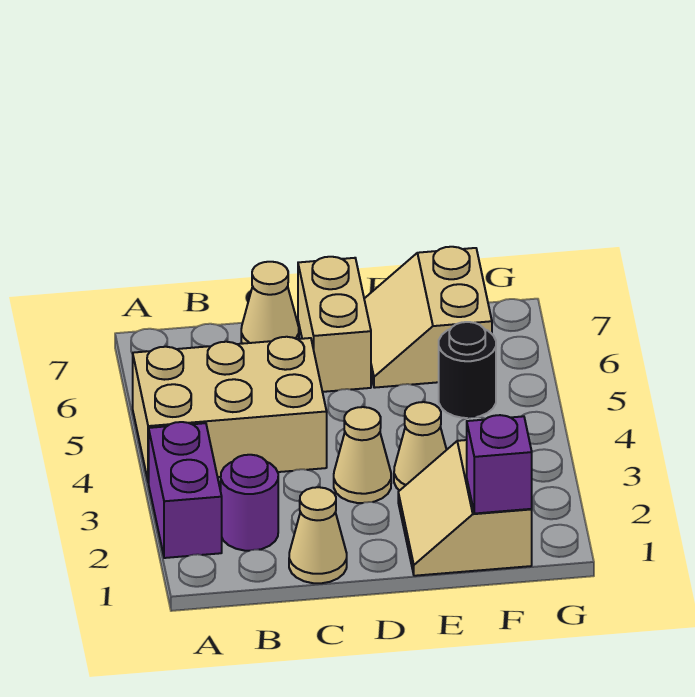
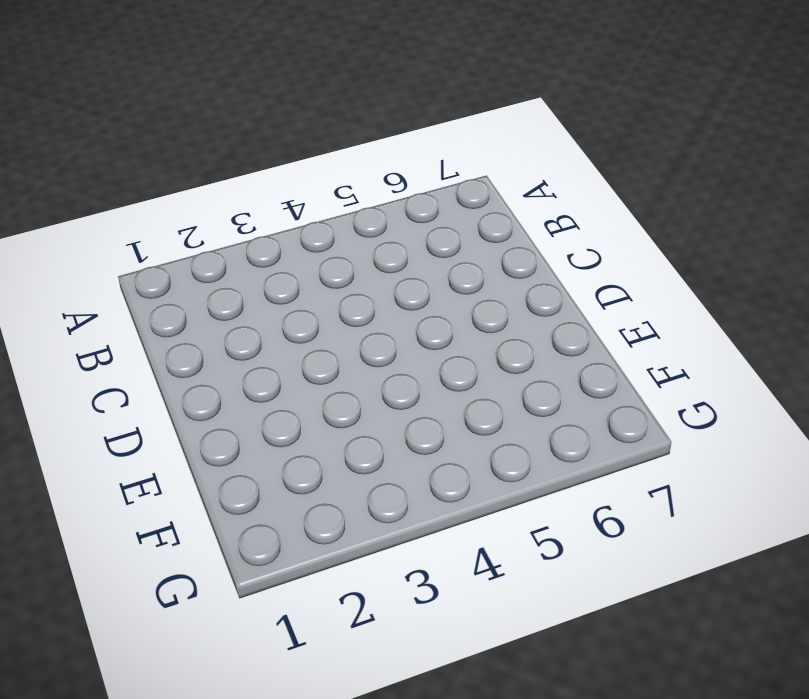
none -> purple 1x2 brick [149,422,222,558]
none -> tan 2x3 brick [133,337,327,483]
none -> purple 1x1 round brick [221,455,278,551]

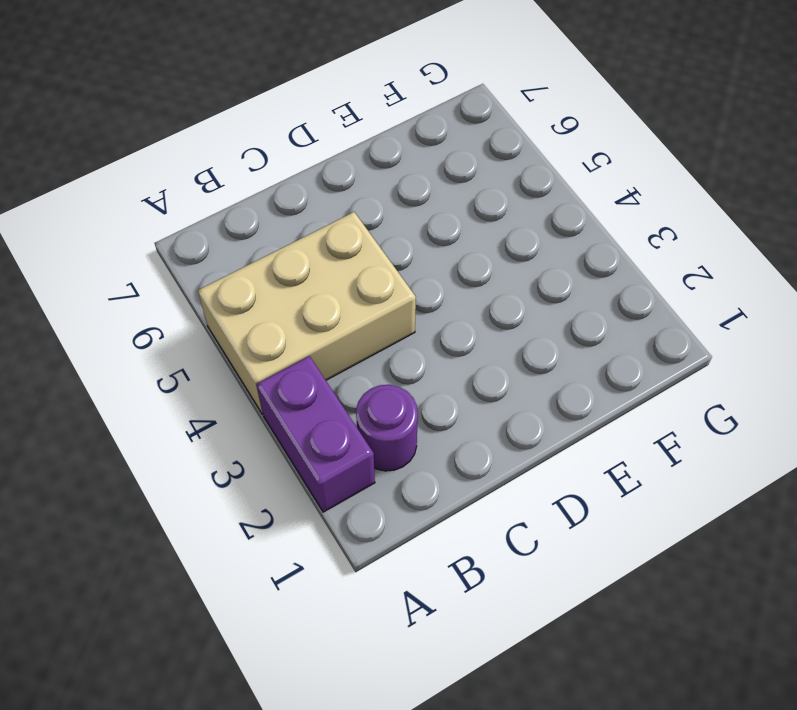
none -> tan 1x1 cone [289,487,347,583]
none -> tan 1x1 cone [241,262,299,344]
none -> tan 1x1 cone [334,407,391,503]

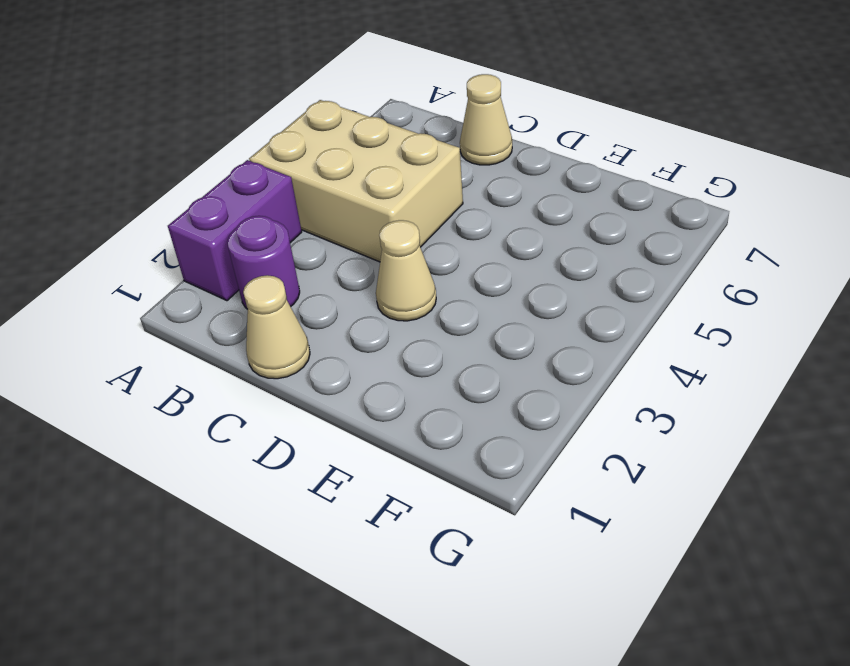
none -> tan 1x2 brick [298,257,371,392]
none -> tan 2x2 slope [398,440,532,576]
none -> tan 1x1 cone [394,402,447,491]

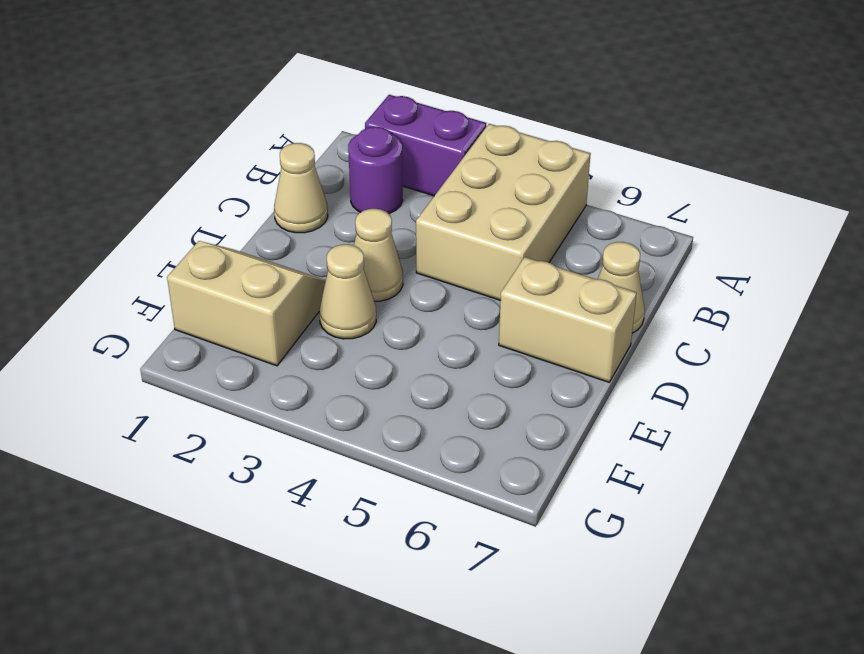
none -> tan 2x2 slope [364,247,492,388]
none -> black 1x1 round brick [439,322,496,418]
none -> purple 1x1 brick [467,415,532,513]

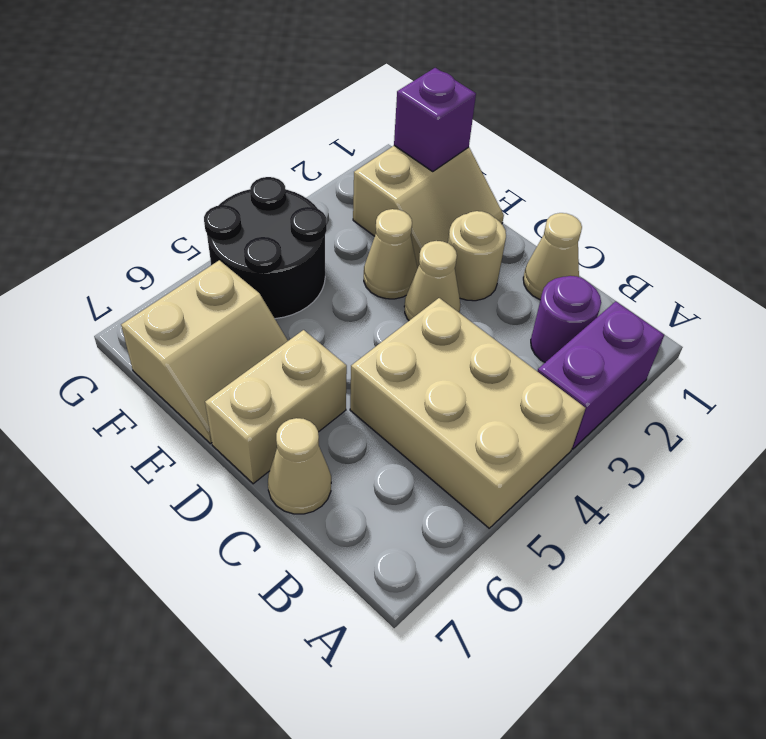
tan 1x1 round brick [448,211,506,301] -> none
black 2x2 round brick [204,177,327,319] -> black 1x1 round brick [439,322,496,418]

